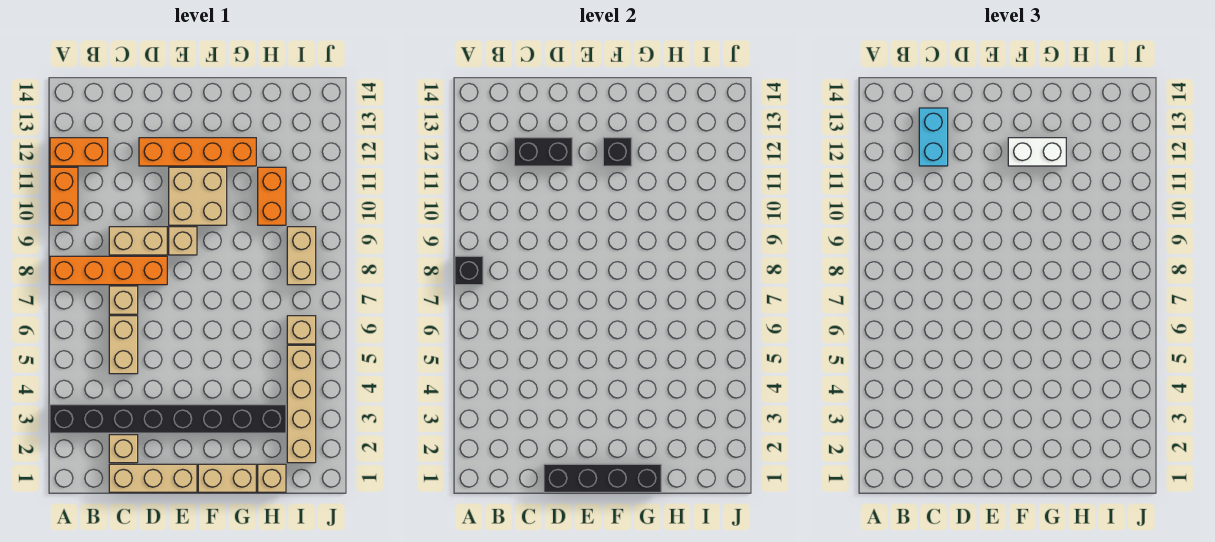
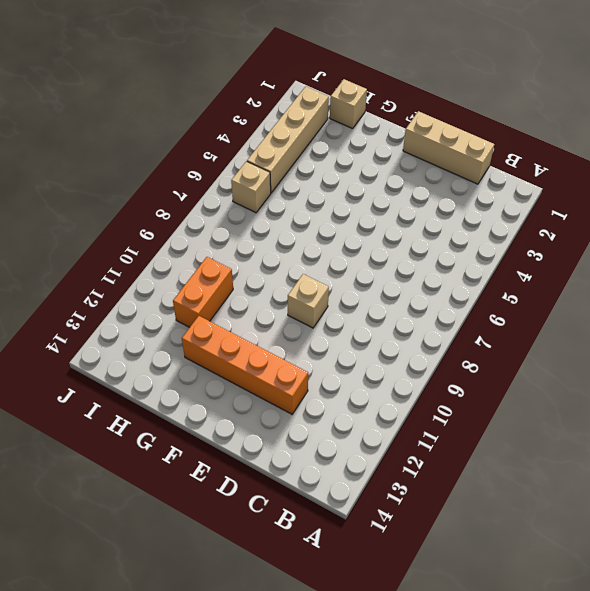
none -> black 1x8 brick [50,405,286,433]
none -> orange 1x4 brick [50,256,167,285]
none -> orange 1x2 brick [50,167,78,225]

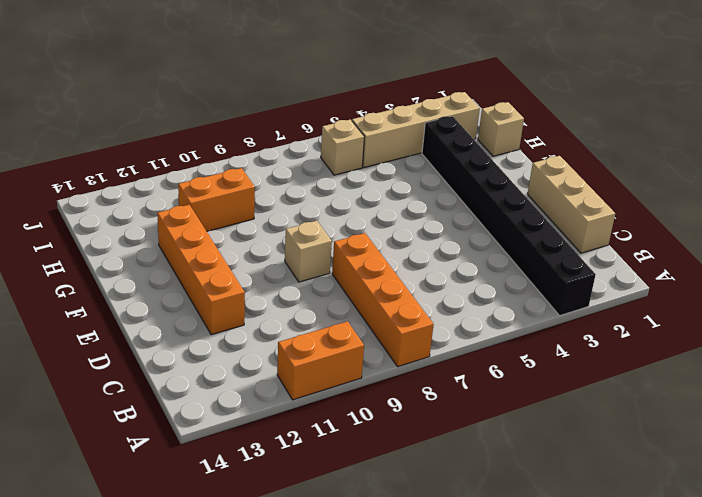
none -> orange 1x2 brick [50,138,108,166]
none -> tan 1x1 brick [109,435,138,463]
none -> tan 1x2 brick [109,316,138,374]

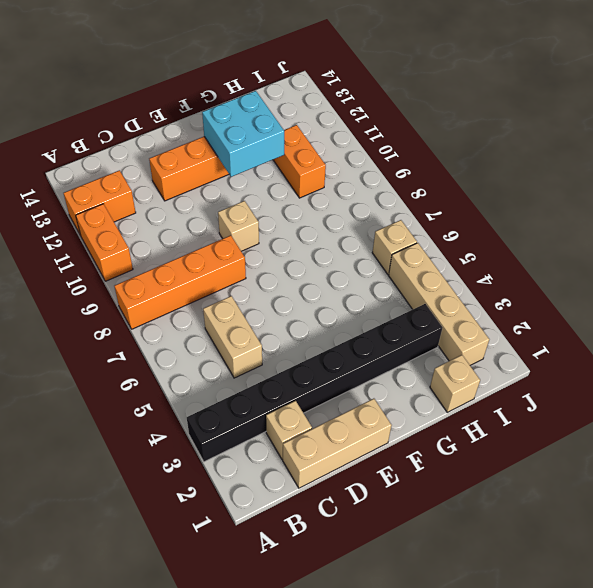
cyan 2x2 brick [202,91,284,177] -> black 1x1 brick [603,138,632,166]
none -> tan 1x1 brick [109,286,138,314]
none -> tan 1x2 brick [109,227,167,255]
none -> tan 2x2 brick [169,167,227,225]

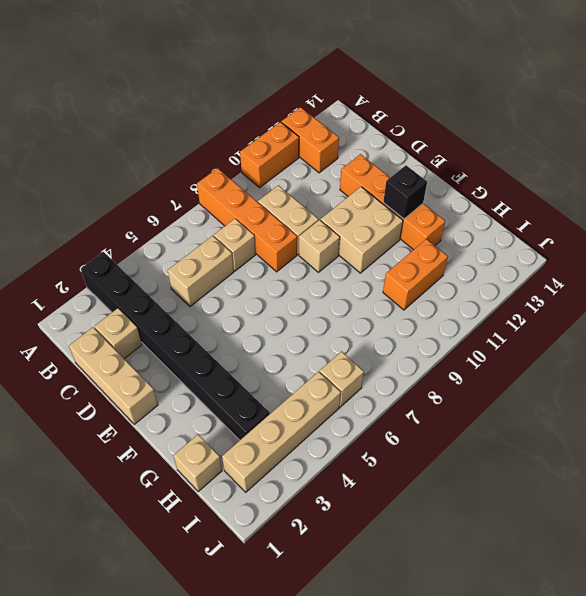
none -> tan 1x2 brick [198,464,256,492]
none -> tan 1x2 brick [287,227,316,285]
none -> black 1x1 brick [455,256,483,285]

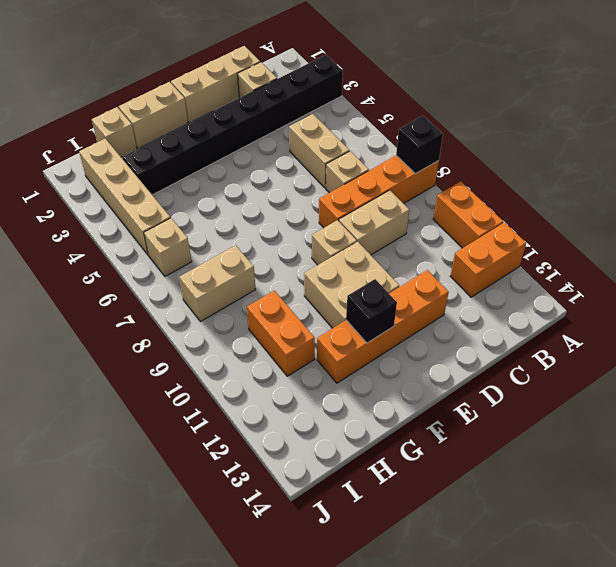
tan 1x2 brick [179,245,256,322] -> tan 1x2 brick turned to [287,227,316,285]
none -> black 1x2 brick [514,138,572,166]
none -> black 1x4 brick [544,464,661,492]
none -> cyan 1x2 brick [919,108,948,166]

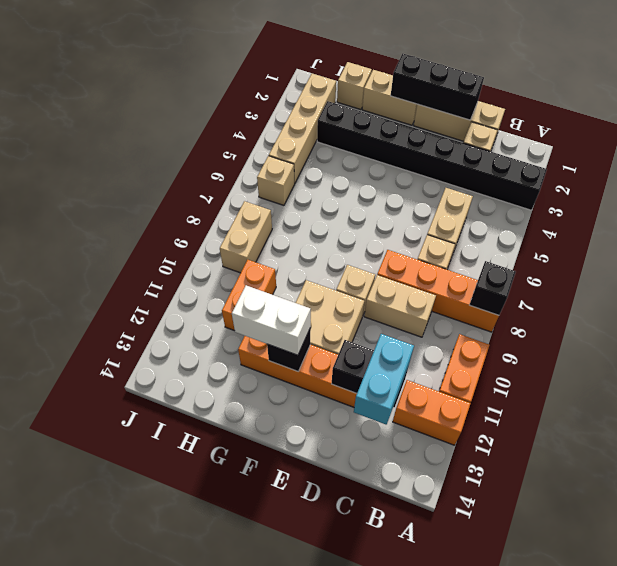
black 1x3 brick [391,54,484,120] -> black 1x4 brick [544,464,661,492]

